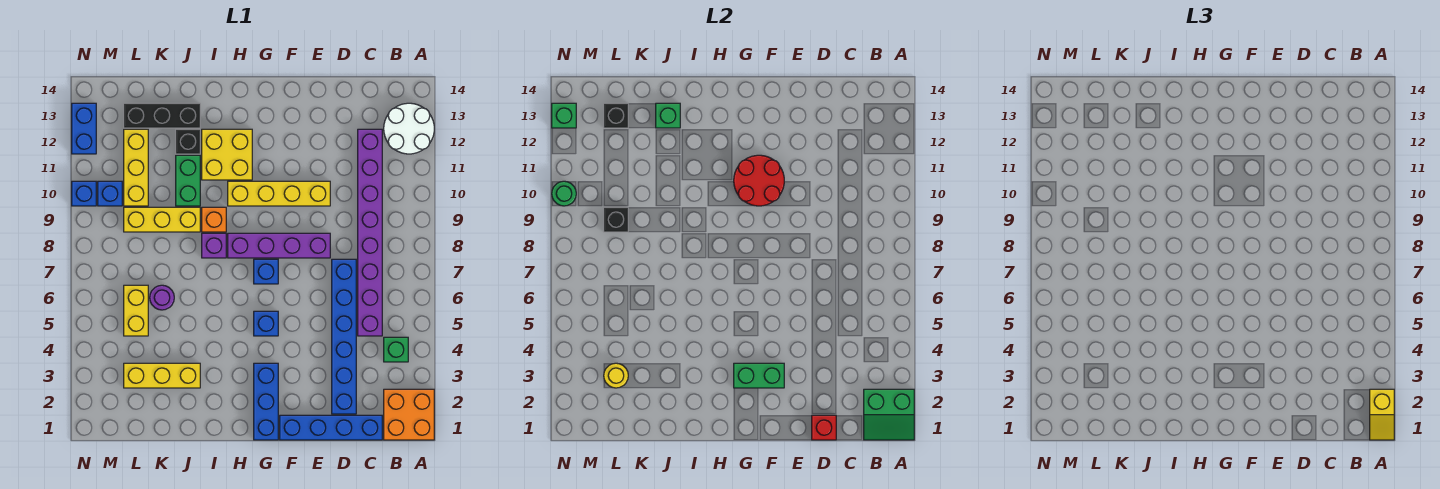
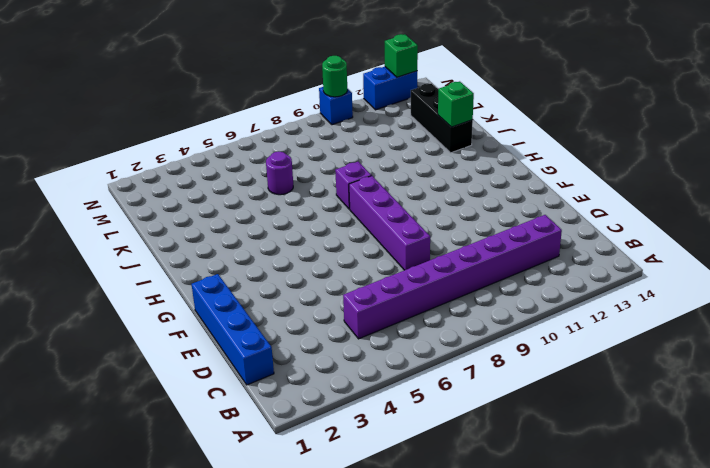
none -> orange 2x2 brick [384,389,434,440]
none -> white 2x2 round brick [384,103,434,154]
none -> green 1x1 brick [384,337,408,362]
none -> blue 1x6 brick [332,259,356,414]

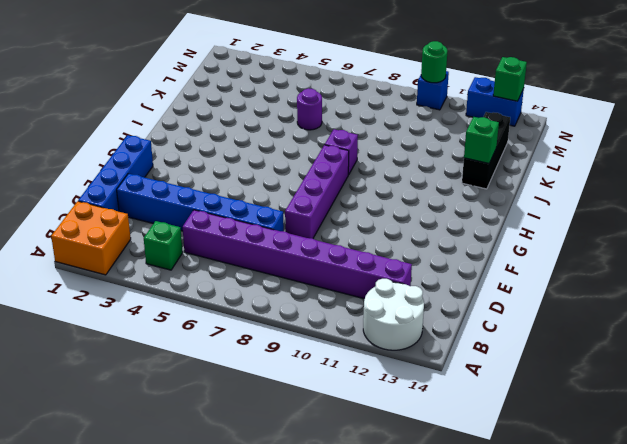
none -> yellow 1x4 brick [228,181,330,206]
none -> blue 1x3 brick [254,363,278,440]
none -> blue 1x1 brick [254,311,278,336]
none -> blue 1x1 brick [254,259,278,284]

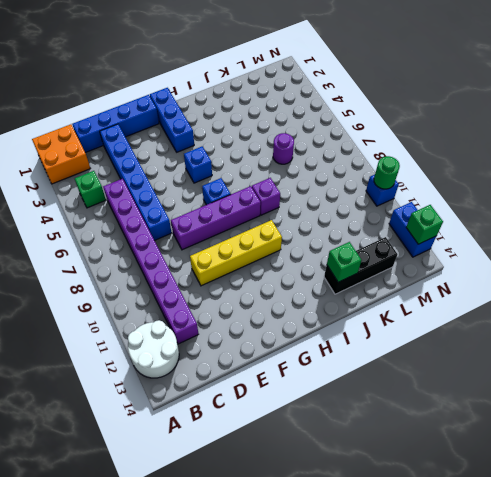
none -> yellow 2x2 brick [202,129,252,180]
none -> orange 1x1 brick [202,207,226,232]
none -> yellow 1x3 brick [124,363,200,388]
none -> yellow 1x3 brick [124,207,200,232]

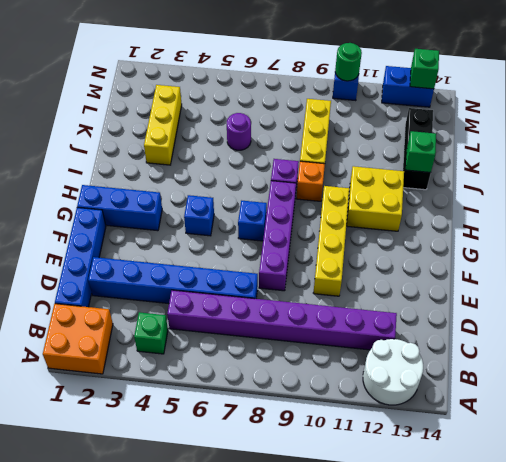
none -> green 1x2 brick [176,155,200,206]
none -> black 1x1 brick [176,129,200,154]
none -> yellow 1x2 brick [124,285,148,336]
none -> yellow 1x3 brick [124,129,148,206]

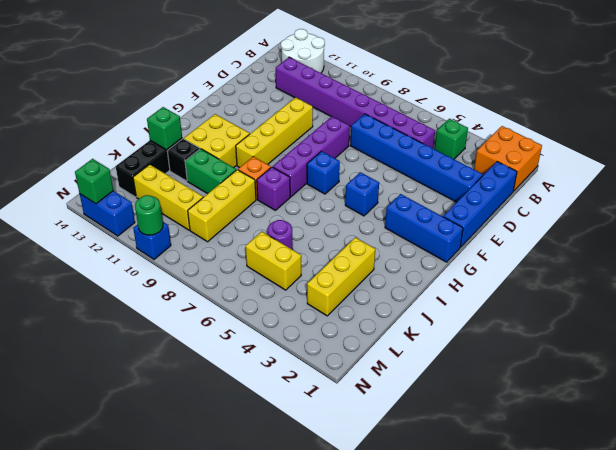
none -> blue 1x1 brick [98,181,122,206]
none -> green 2x2 slope [864,389,914,440]
none -> red 1x1 brick [812,415,836,440]
none -> green 1x2 brick [734,363,784,388]

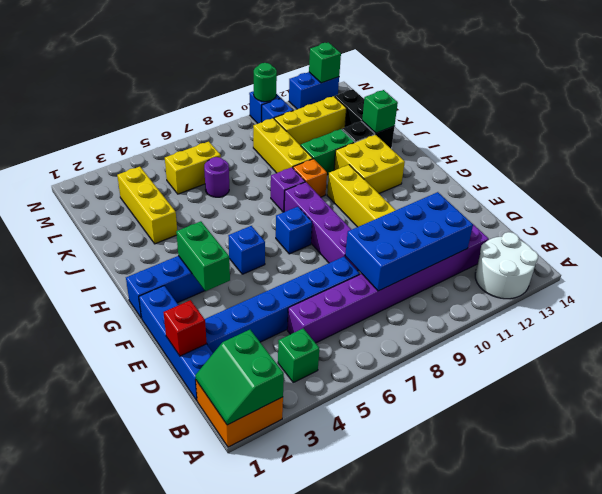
blue 2x4 brick [345,192,473,291] -> none
none -> red 2x2 round brick [734,155,784,206]
none -> yellow 1x1 round brick [604,363,628,388]
none -> black 1x1 brick [604,207,628,232]
none -> black 1x1 brick [604,103,628,128]

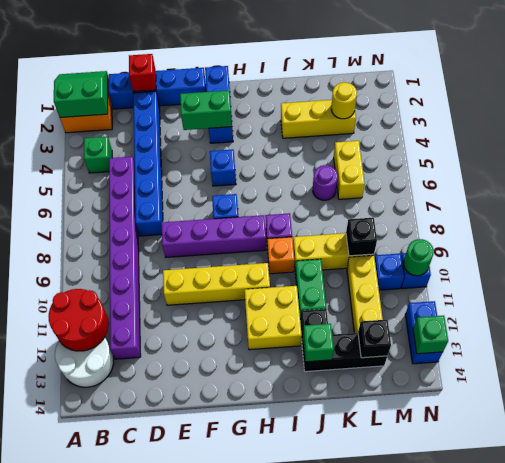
red 2x2 round brick [48,289,109,351] -> red 2x2 round brick moved to [734,155,784,206]
none -> yellow 1x2 slope [1370,389,1394,440]

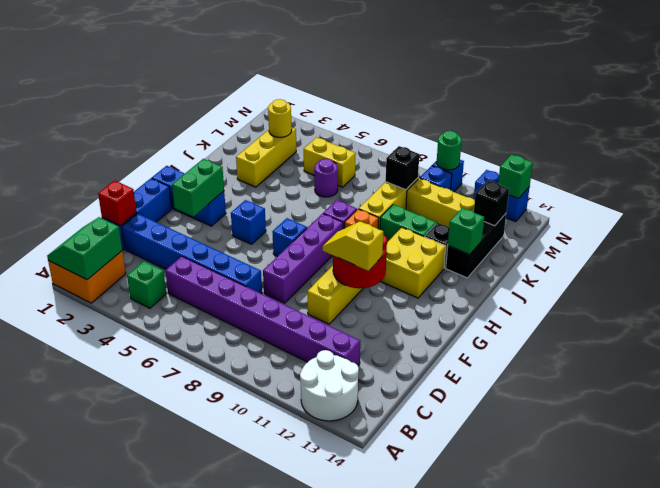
yellow 1x2 slope [323,221,383,271] -> yellow 1x2 slope moved to [1370,389,1394,440]

